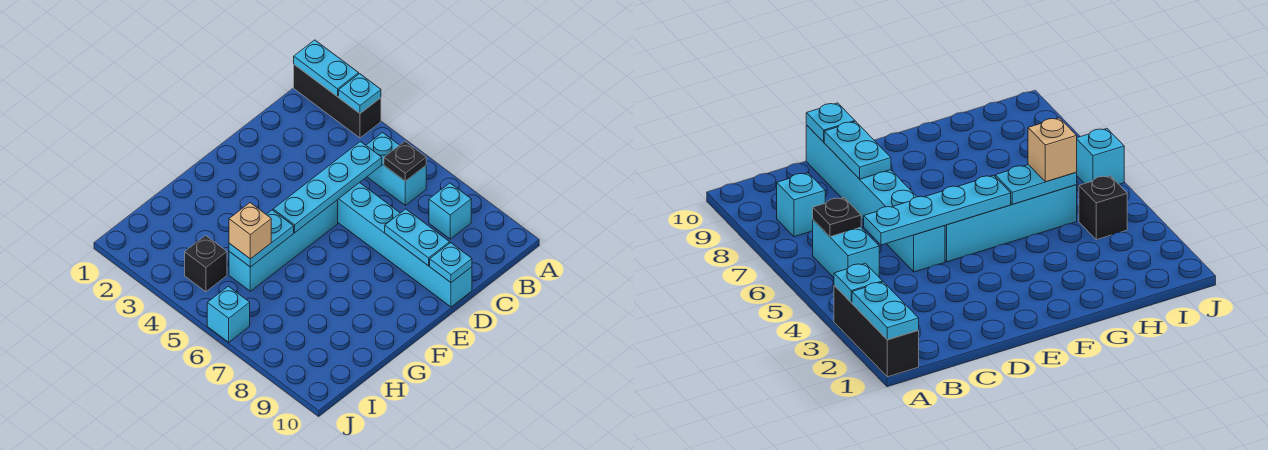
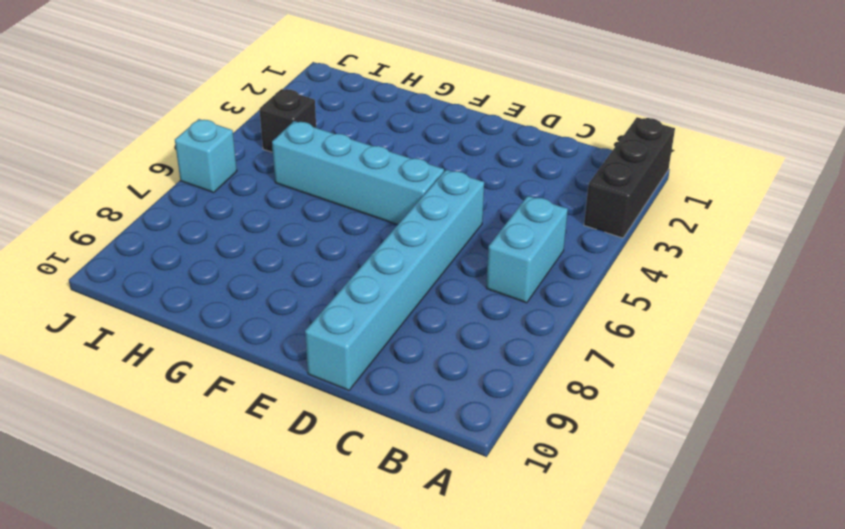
none -> cyan 1x1 brick [429,183,471,239]
none -> cyan 1x2 plate [294,40,359,97]
none -> cyan 1x1 plate [339,74,381,113]

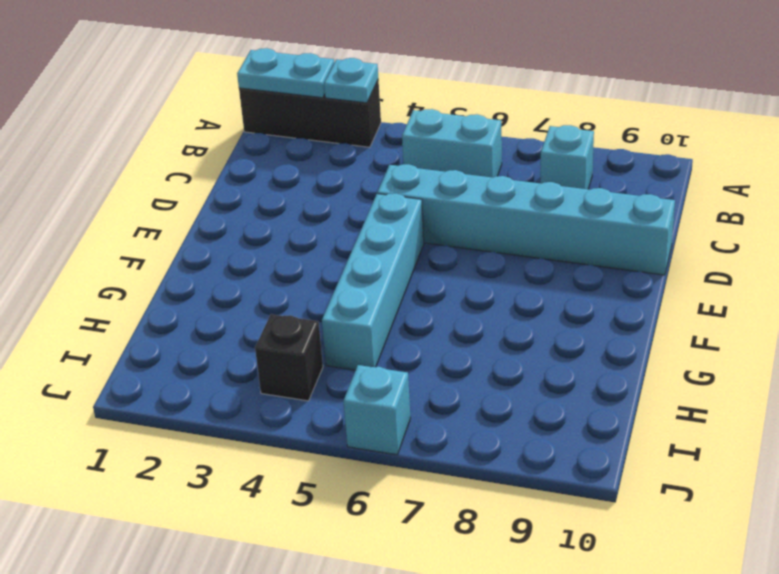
none -> black 1x1 plate [384,141,426,181]
none -> cyan 1x4 plate [273,142,382,233]
none -> cyan 1x2 plate [385,209,450,266]

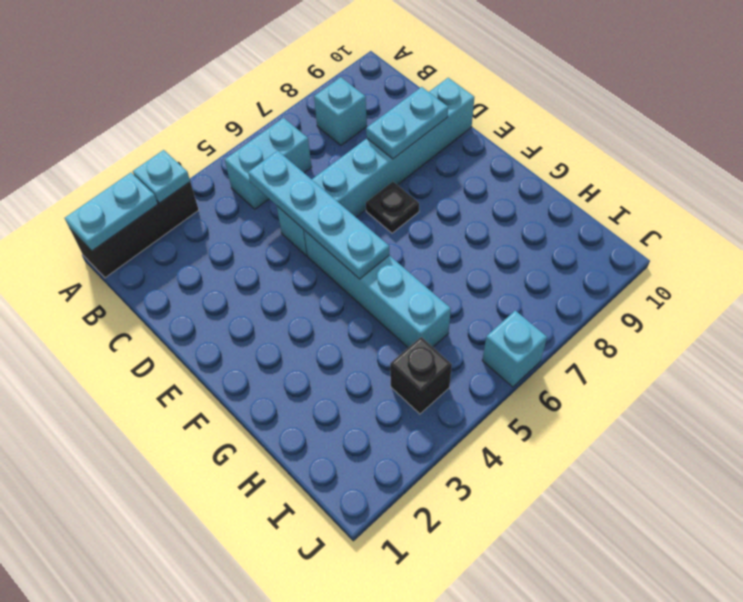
black 1x1 plate [366,182,419,233] -> black 1x1 plate moved to [384,141,426,181]
none -> cyan 1x1 plate [430,243,472,283]
none -> cyan 1x2 plate [229,210,294,267]
none -> tan 1x1 brick [229,203,271,259]

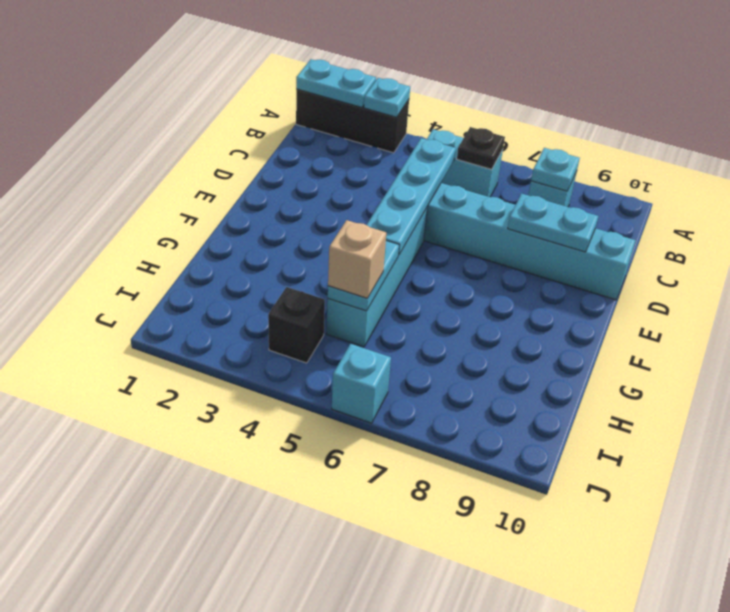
cyan 1x1 plate [531,148,580,191] -> cyan 1x1 plate moved to [430,243,472,283]

